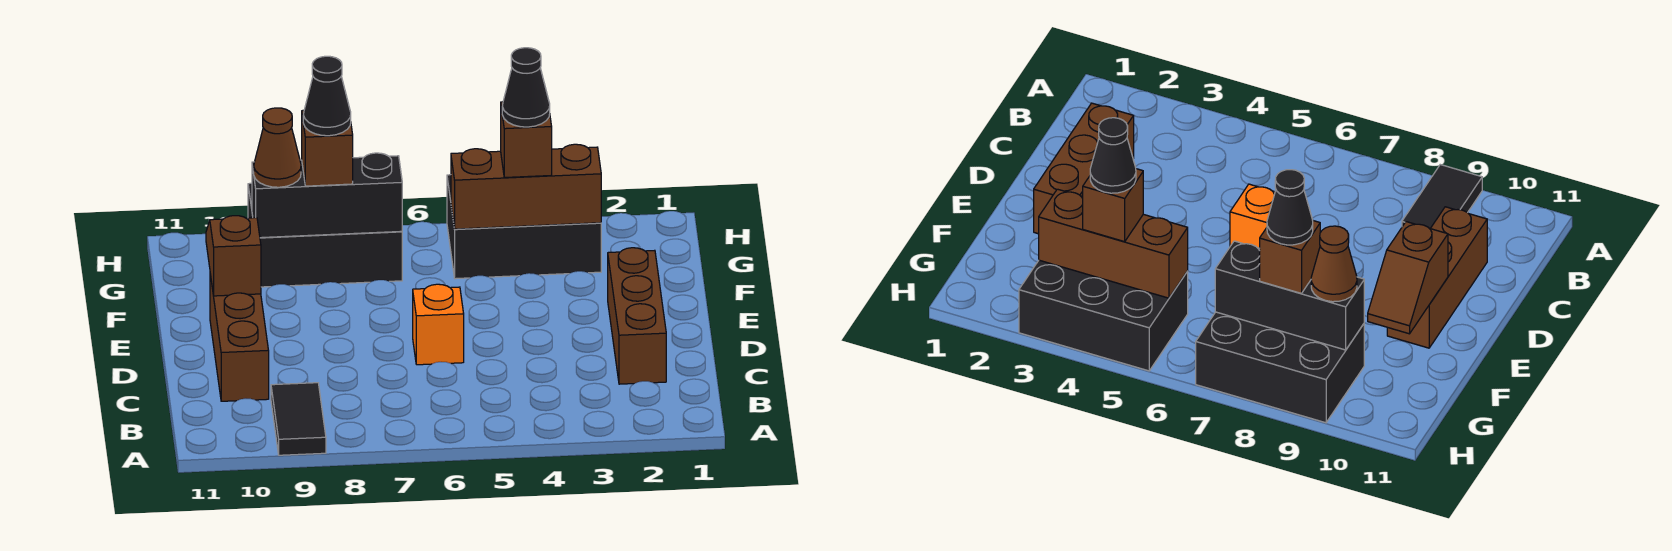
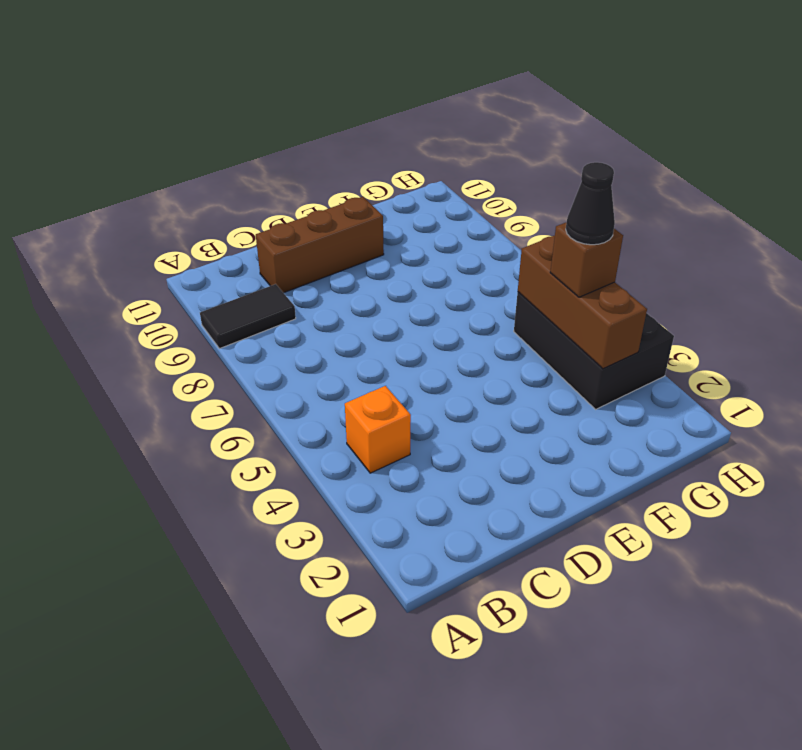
orange 1x1 brick [345,386,411,473] -> orange 1x1 brick moved to [413,284,464,365]
none -> brown 1x3 brick [608,248,666,384]
none -> black 2x3 brick [248,183,402,287]
none -> brown 1x2 slope [206,216,261,296]

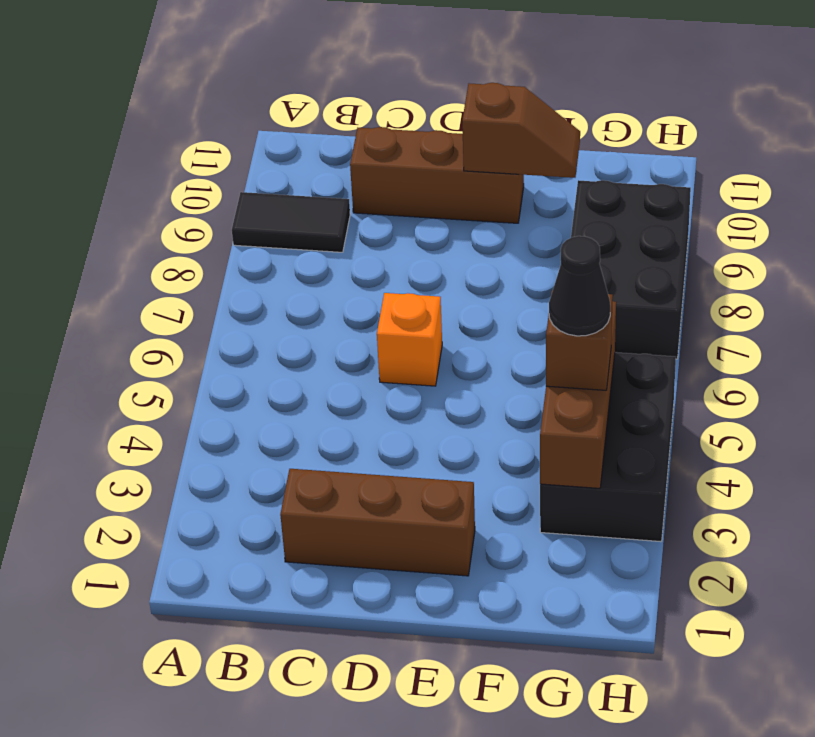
none -> black 1x3 brick [252,153,402,238]
none -> brown 1x1 brick [302,110,353,186]
none -> brown 1x1 cone [254,108,301,187]

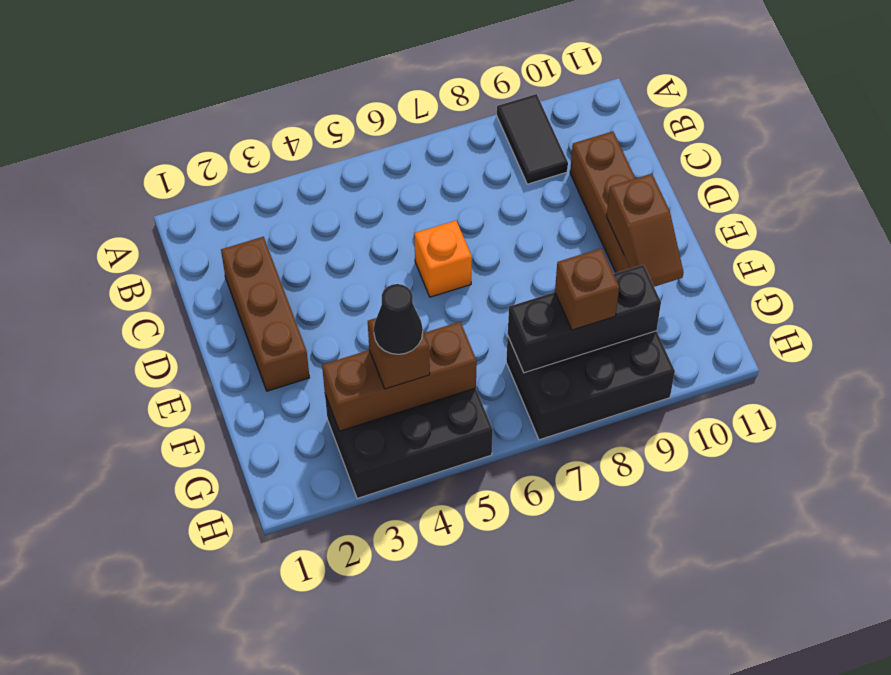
none -> brown 1x1 cone [254,108,301,187]
none -> black 1x1 cone [303,56,351,136]

